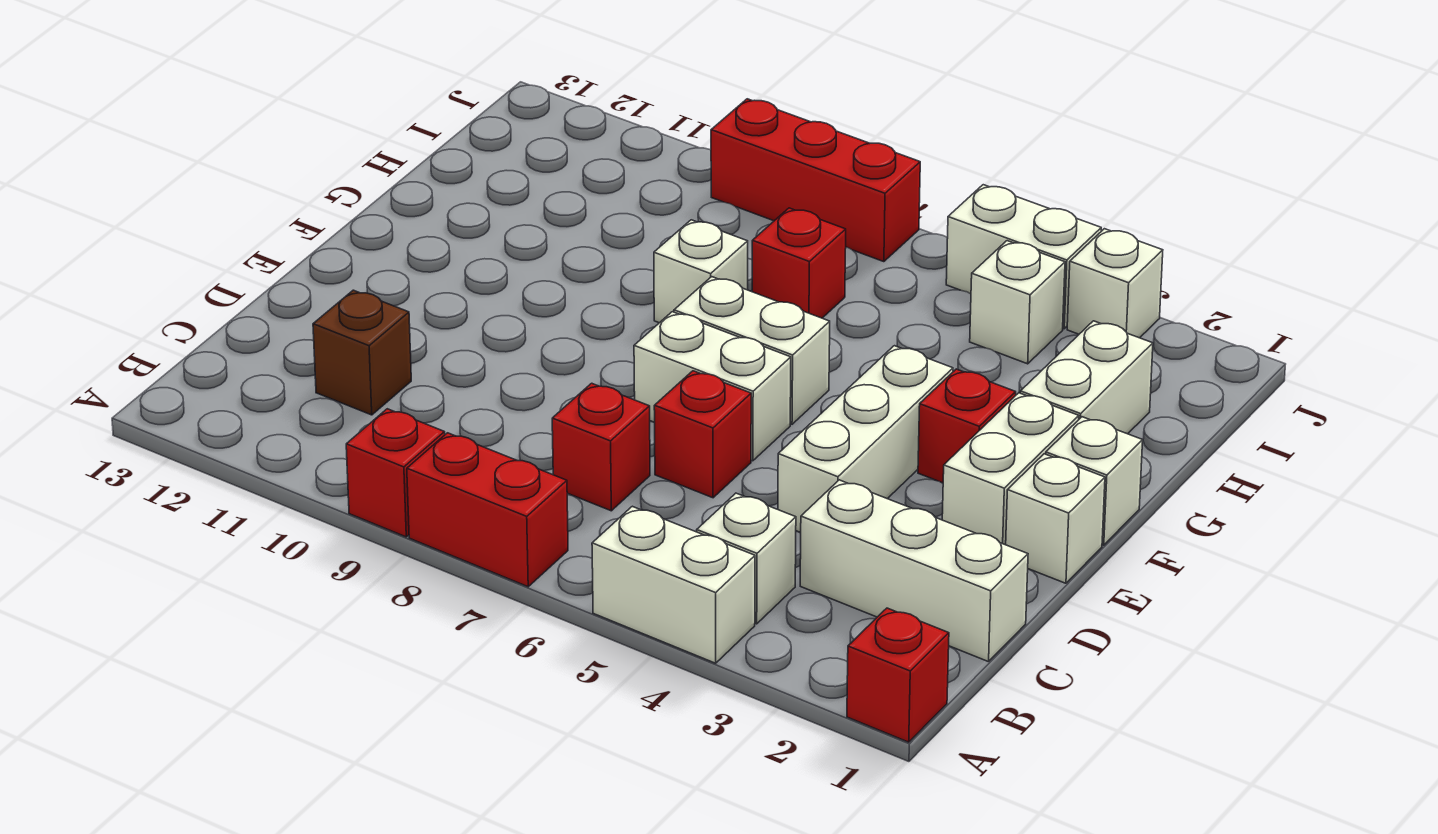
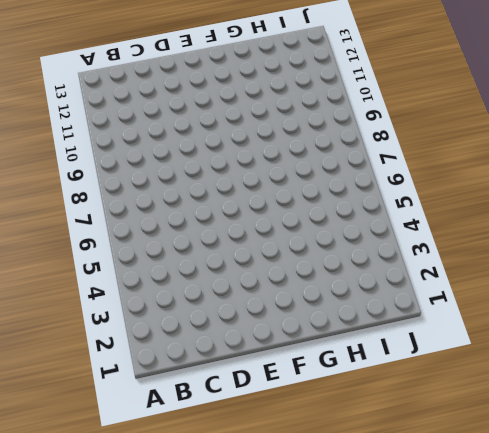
none -> red 1x1 brick [847,608,949,742]
none -> white 1x2 brick [592,506,755,663]
none -> red 1x2 brick [407,433,568,587]

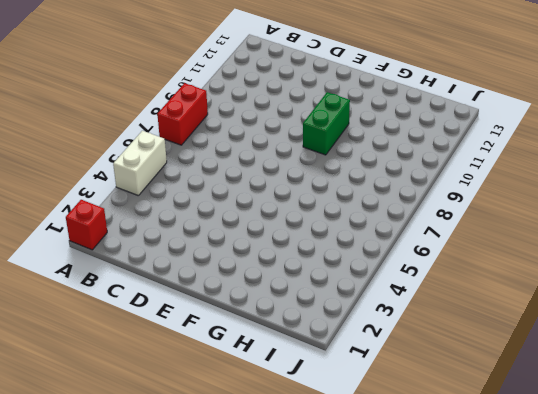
green 1x2 brick [303,92,350,155] -> none
none -> red 1x1 brick [346,409,445,537]
none -> white 1x1 brick [697,493,796,624]
none -> white 1x3 brick [800,480,1028,662]

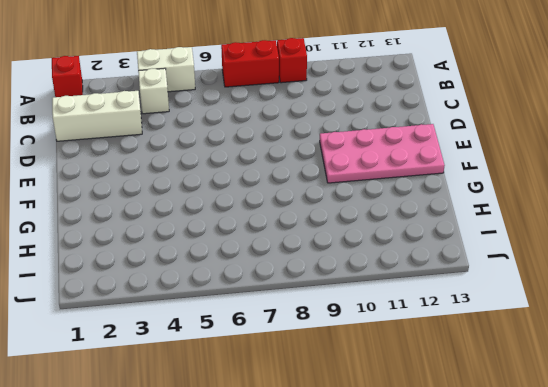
pink 2x4 plate [320,124,445,183] -> none
none -> red 1x1 brick [552,383,650,511]
none -> brown 1x1 brick [313,290,411,415]
none -> white 1x3 brick [778,346,953,533]

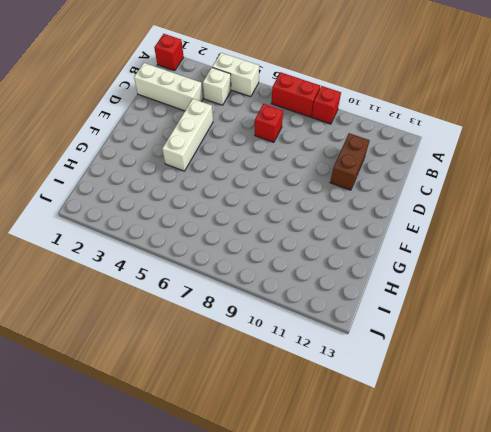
brown 1x2 brick [330,133,370,190] -> brown 1x1 brick [313,290,411,415]
none -> red 1x1 brick [654,371,751,498]
none -> white 1x1 brick [1006,454,1105,583]
none -> white 1x2 brick [942,393,1079,545]

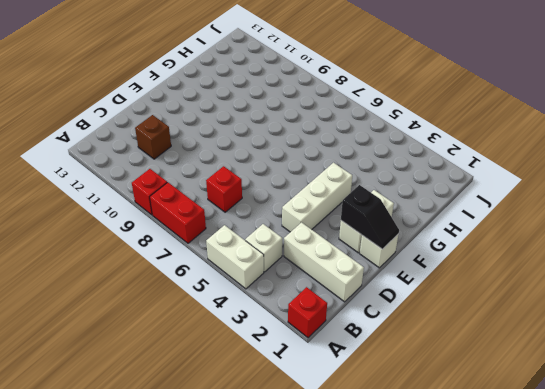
black 1x2 slope [341,185,399,249] -> none
none -> red 1x1 brick [654,371,751,498]
none -> white 1x2 brick [634,312,791,461]
none -> white 1x1 brick [1046,417,1143,545]

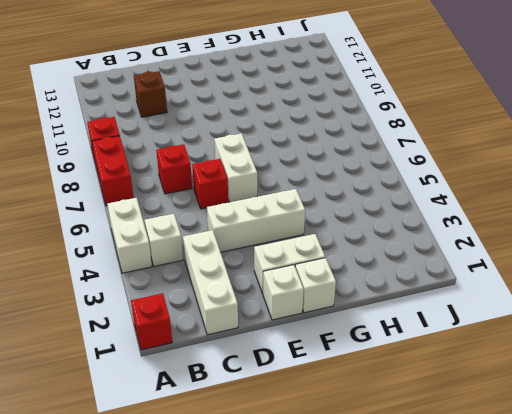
none -> red 1x1 brick [918,369,1016,483]
none -> white 1x2 brick [674,277,830,424]
none -> white 1x2 brick [1020,321,1153,434]

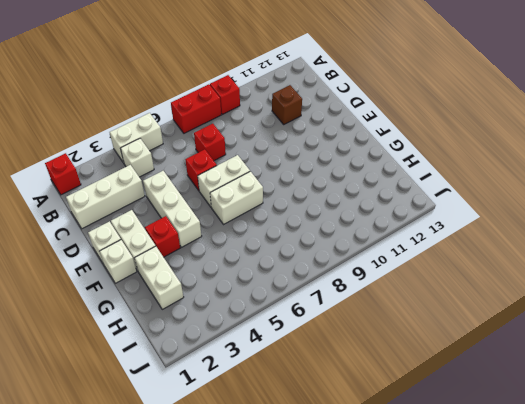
none -> white 1x1 brick [654,220,748,323]
none -> red 1x1 brick [752,208,846,318]
none -> white 1x1 brick [970,241,1065,364]

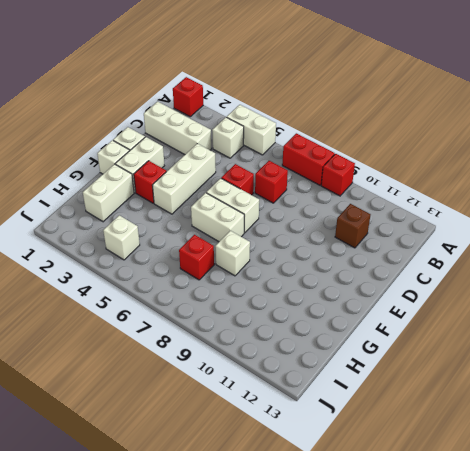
none -> white 1x1 brick [1067,229,1163,338]
none -> white 1x2 brick [946,185,1101,329]
none -> red 1x3 brick [711,99,920,262]

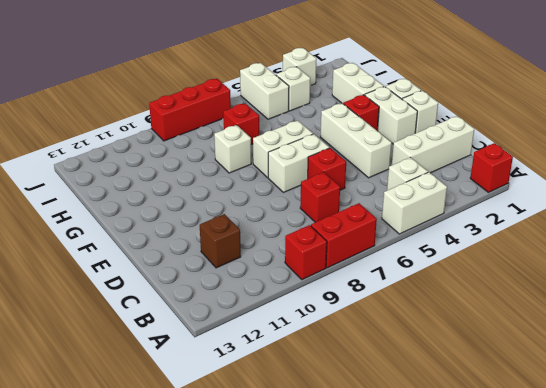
white 1x2 brick [240,63,289,119] -> white 1x2 brick turned to [946,185,1101,329]

